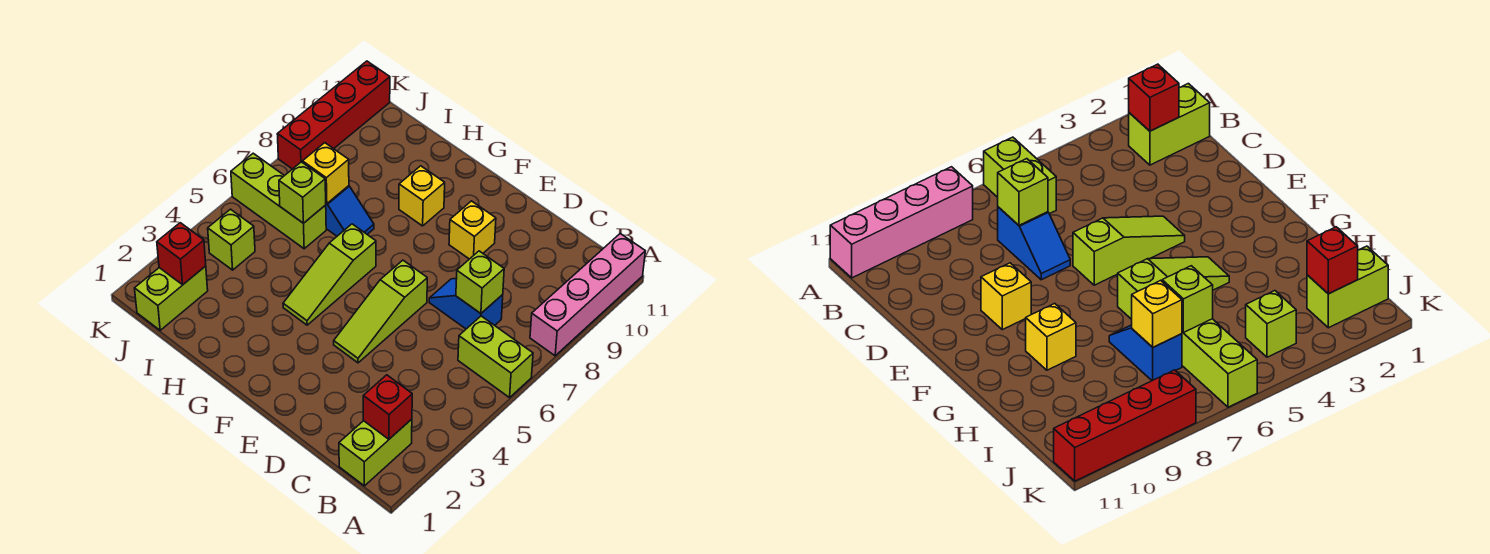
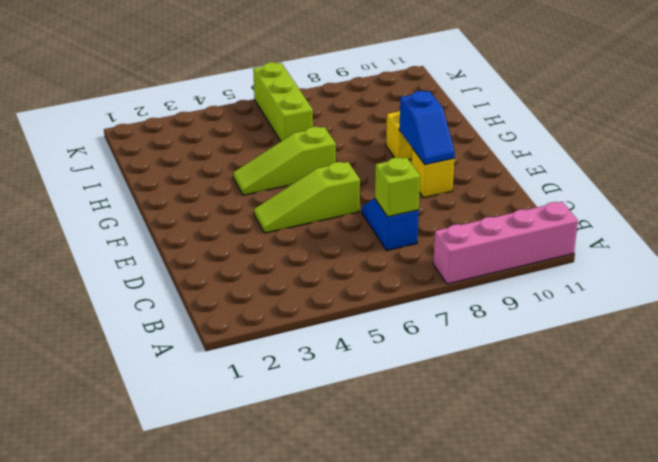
blue 1x2 slope [399,91,455,165] -> blue 1x2 slope moved to [326,186,374,236]
none -> lime 1x2 brick [458,316,533,398]
none -> lime 1x2 brick [339,419,412,486]
none -> lime 1x2 brick [135,266,208,330]

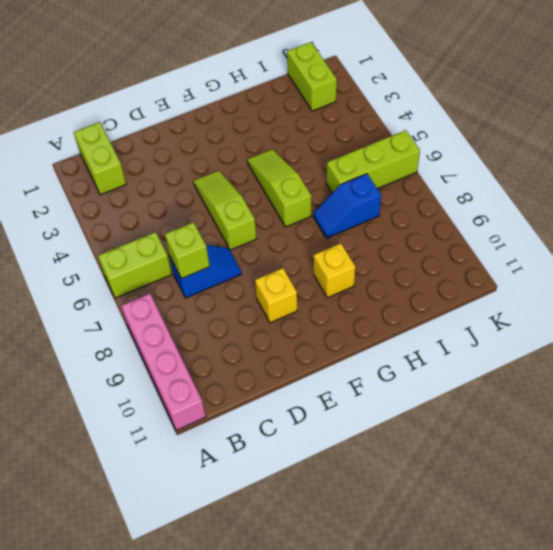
none -> lime 1x1 brick [208,209,255,270]
none -> red 1x4 brick [277,61,390,169]
none -> red 1x1 brick [363,375,412,439]

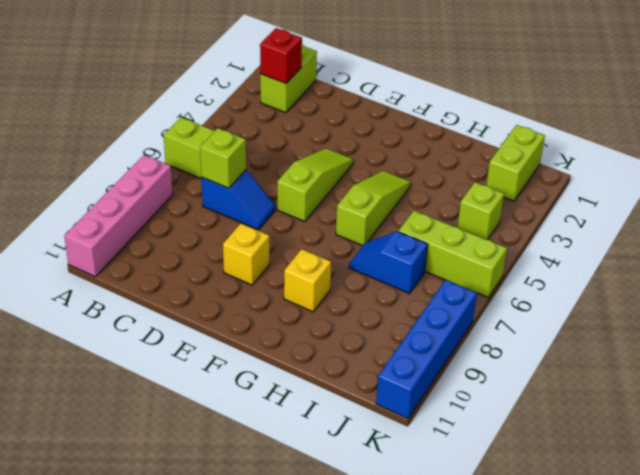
blue 1x4 brick [376,280,477,419] -> red 1x4 brick [277,61,390,169]
none -> lime 1x1 brick [279,162,326,223]
none -> yellow 1x1 brick [303,143,349,204]
none -> red 1x1 brick [157,223,206,285]

